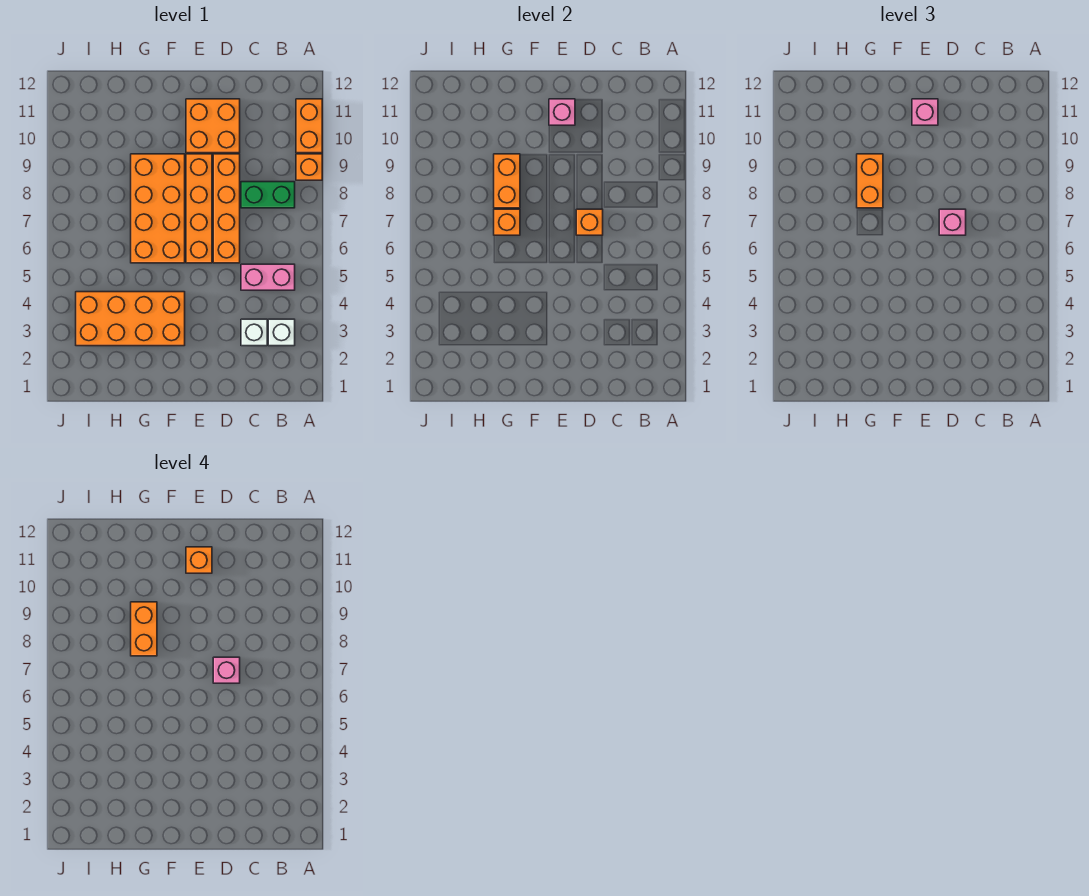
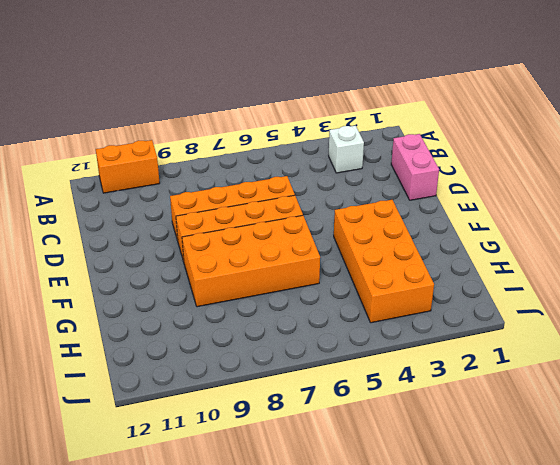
pink 1x2 brick [391,134,439,200] -> pink 1x2 brick moved to [241,264,295,290]
none -> orange 1x1 brick [296,154,322,180]
none -> green 1x2 brick [241,182,295,208]
none -> white 1x1 brick [241,319,267,346]

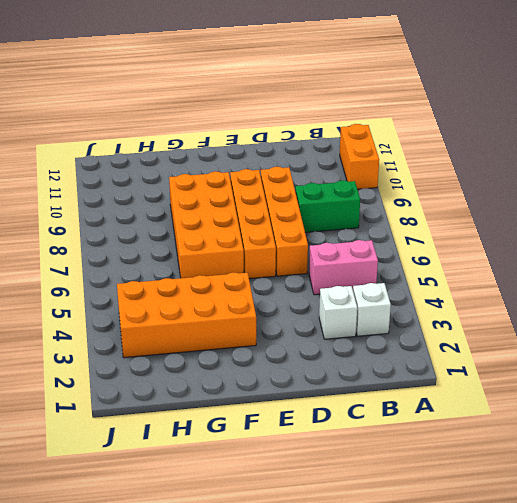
none -> orange 1x1 brick [296,154,322,180]
none -> orange 2x2 brick [186,99,240,153]
none -> orange 1x1 brick [576,209,603,235]

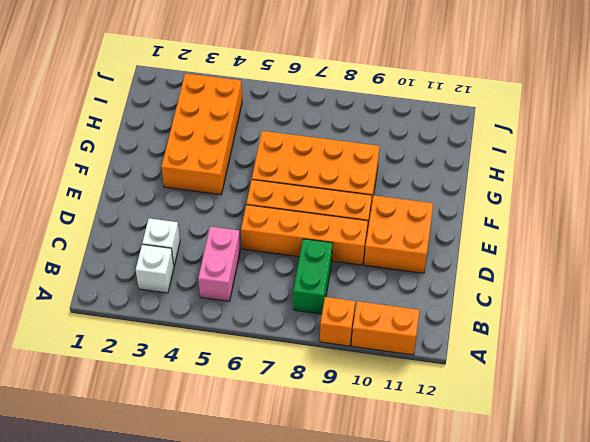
none -> orange 1x1 brick [576,209,603,235]
none -> pink 1x1 brick [549,99,575,125]
none -> orange 1x1 brick [494,209,520,235]

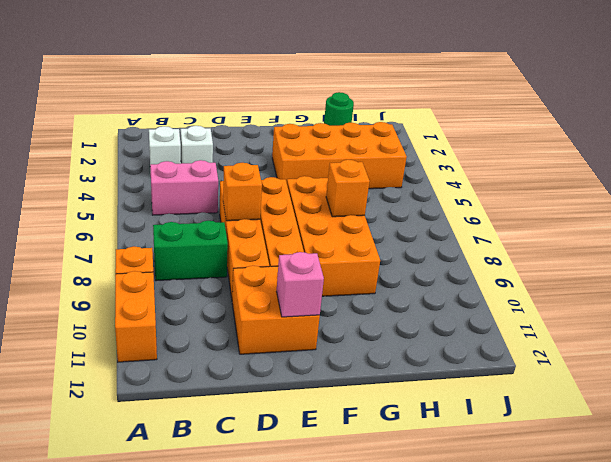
green 1x1 round brick [324,92,354,126] -> none
none -> orange 1x2 brick [494,154,520,208]
none -> pink 1x1 brick [939,209,966,235]
none -> pink 1x1 brick [912,99,938,125]

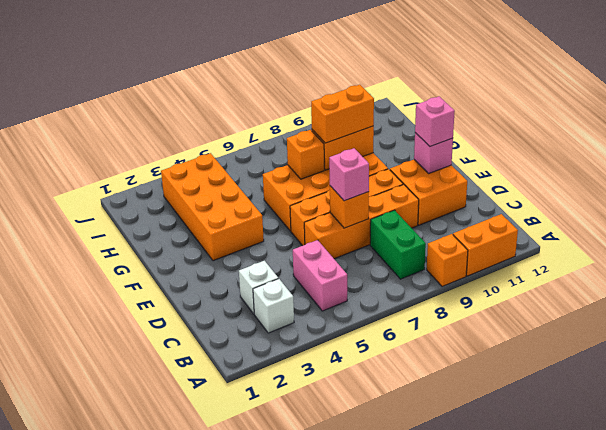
none -> pink 1x1 brick [213,657,240,683]
none -> orange 1x1 brick [186,547,212,573]
none -> orange 1x2 brick [131,602,157,656]

